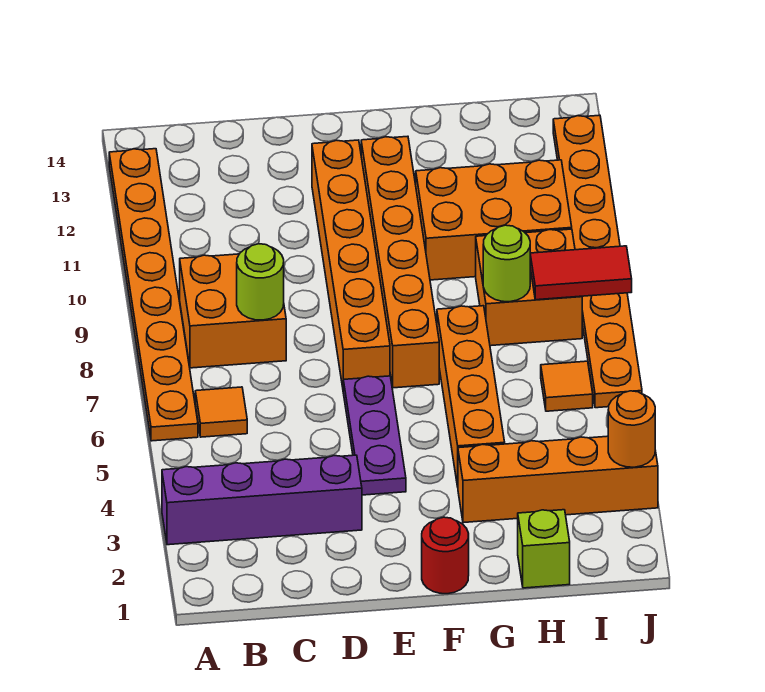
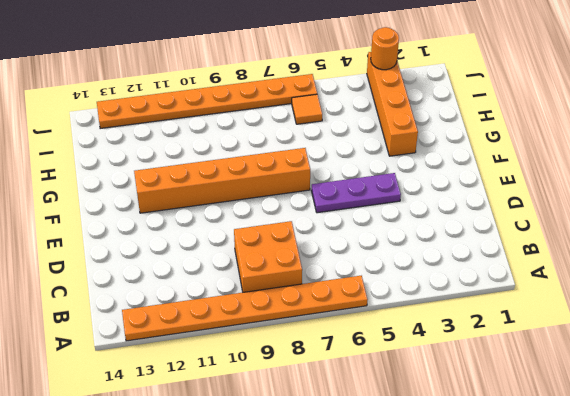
none -> purple 1x4 brick [162,455,362,545]
none -> orange 1x1 tile [195,387,247,437]
none -> orange 1x6 brick [312,140,390,387]

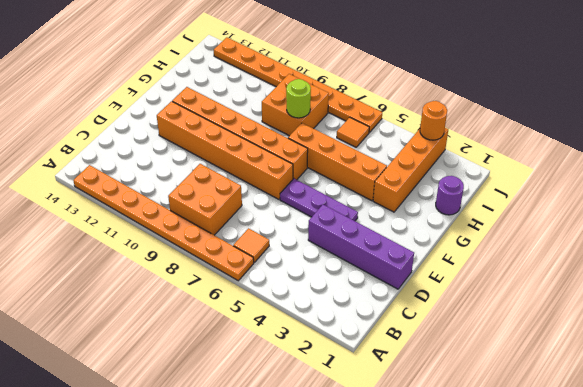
purple 1x4 brick [308,205,414,289] -> purple 1x4 brick turned to [162,455,362,545]
purple 1x1 round brick [436,176,464,215] -> lime 1x1 brick [518,510,570,588]
none -> red 1x1 round brick [422,517,469,594]
none -> orange 2x3 brick [416,160,572,280]
none -> lime 1x1 round brick [237,244,284,320]

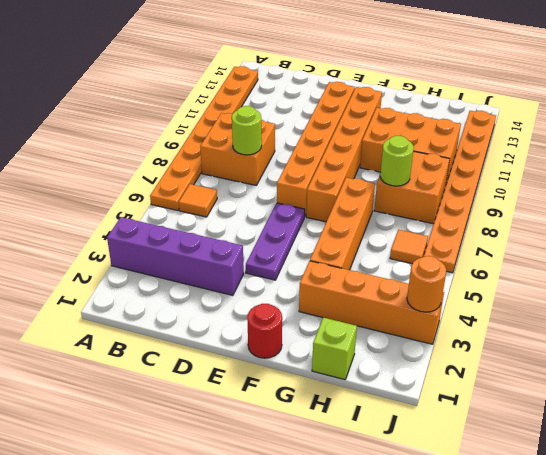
none -> red 1x2 tile [530,246,632,300]

